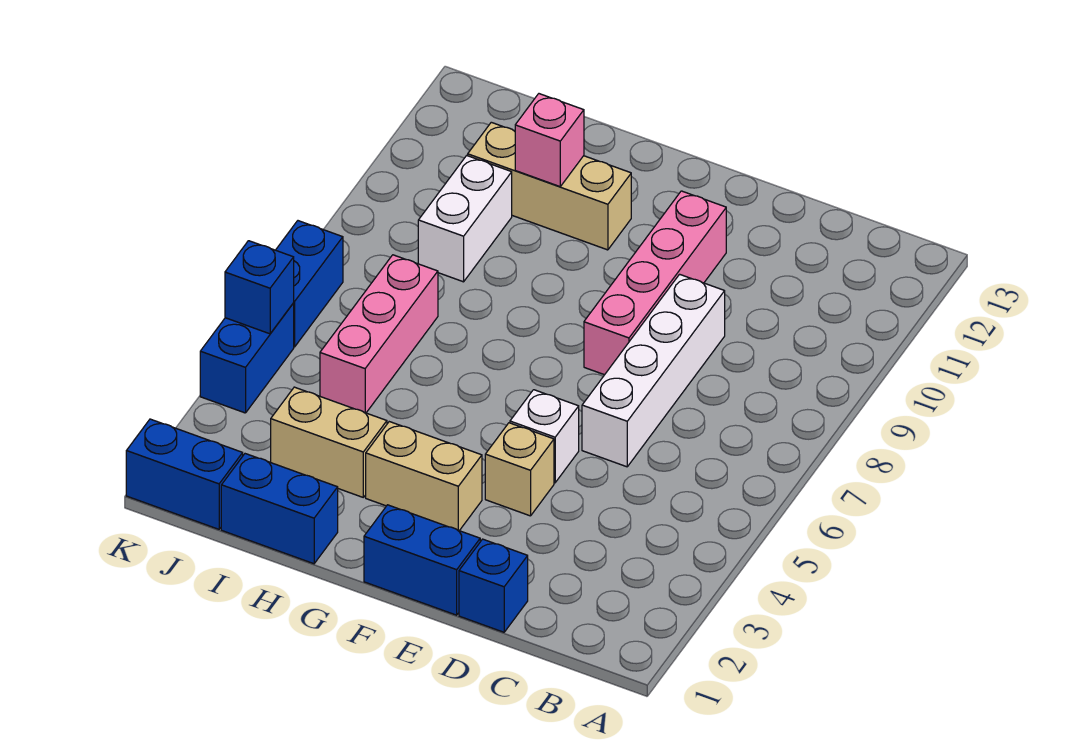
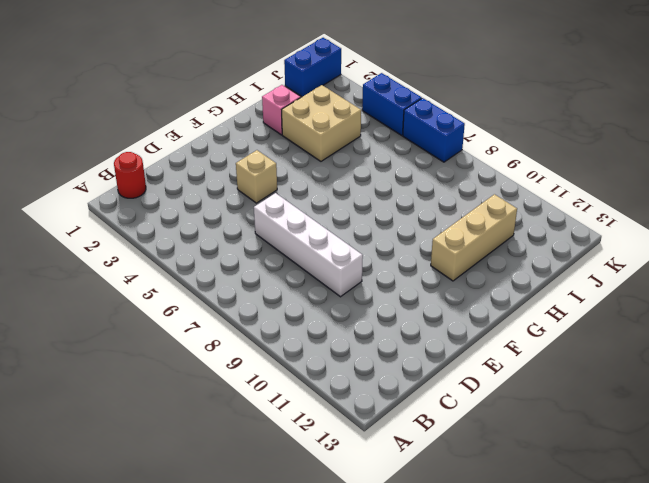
red 1x1 round brick [114,152,146,198] -> none
pink 1x1 brick [262,85,300,135] -> pink 1x1 brick moved to [515,94,584,186]
tan 2x2 brick [282,85,361,161] -> tan 1x2 brick [271,387,387,497]
none -> blue 1x1 brick [459,539,528,632]
none -> blue 1x2 brick [364,505,480,615]
none -> white 1x1 brick [510,390,579,483]

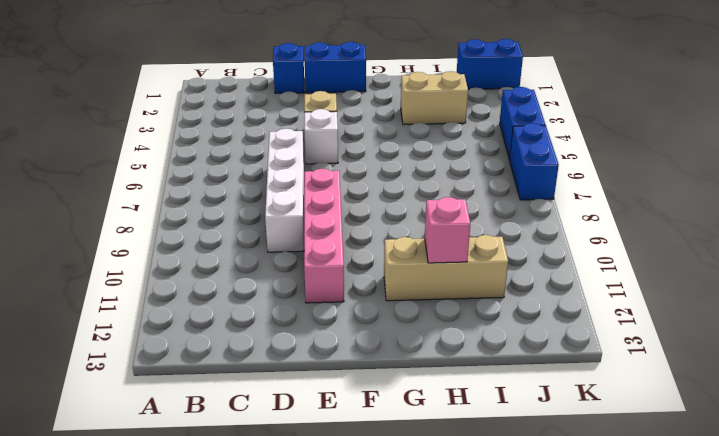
none -> tan 1x2 brick [366,422,482,531]
none -> blue 1x2 brick [221,454,338,564]
none -> pink 1x3 brick [320,255,438,413]

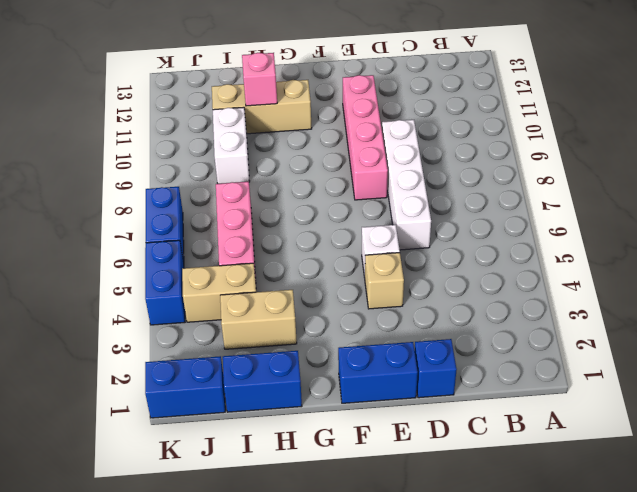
tan 1x2 brick [182,263,256,322] -> tan 1x2 brick moved to [366,422,482,531]
none -> blue 1x1 brick [225,241,294,334]

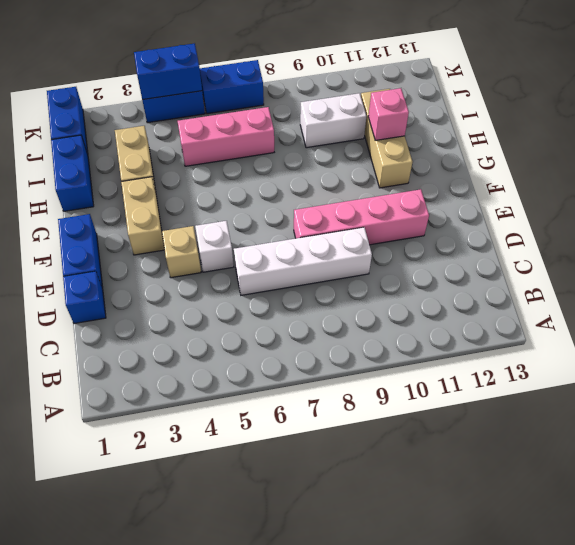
blue 1x2 brick [134,43,202,100] -> blue 1x1 brick [225,241,294,334]

